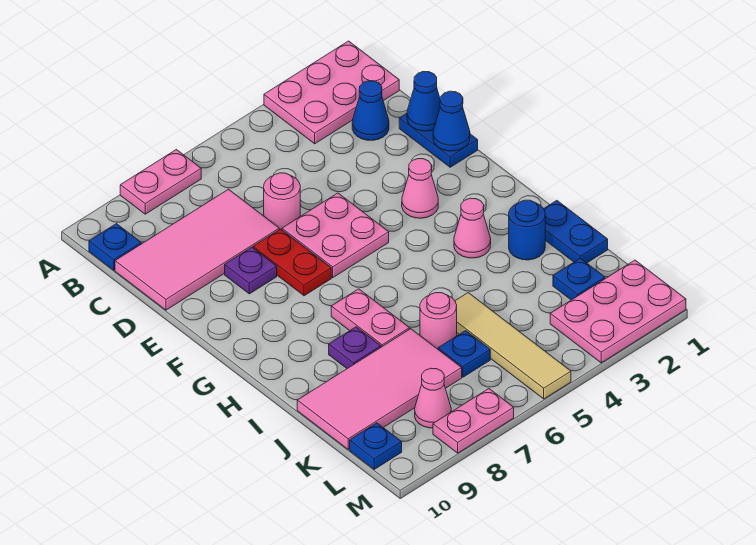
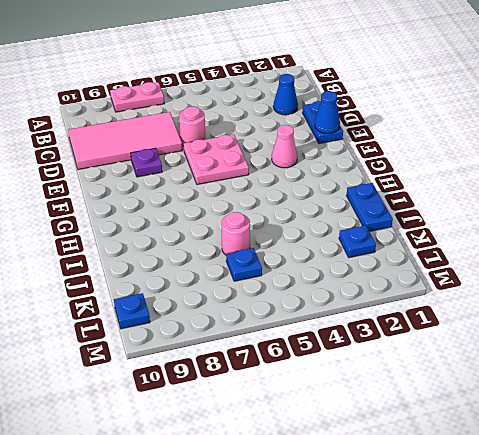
none -> pink 2x3 plate [264,41,399,144]
none -> blue 1x1 plate [89,224,141,270]
none -> red 1x2 plate [253,229,331,296]

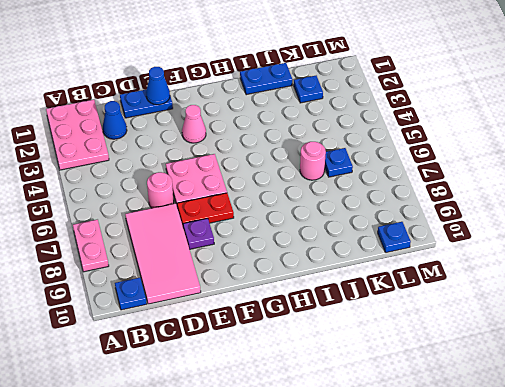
none -> pink 1x1 cone [454,198,491,258]
none -> pink 1x2 plate [331,289,410,347]
none -> blue 1x1 round brick [509,200,545,260]

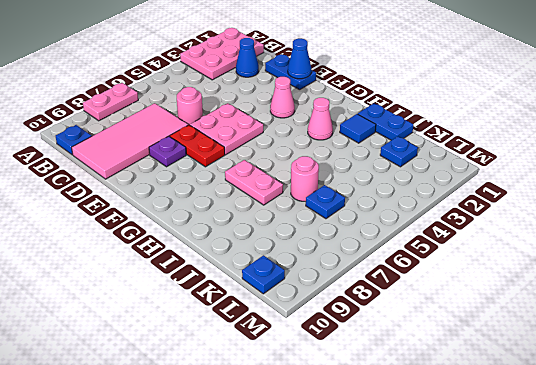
blue 1x1 tile [340,114,376,143] -> blue 1x1 round brick [509,200,545,260]
none -> purple 1x1 plate [329,327,381,368]
none -> tan 1x4 tile [455,293,571,399]
none -> pink 2x4 tile [297,329,462,449]

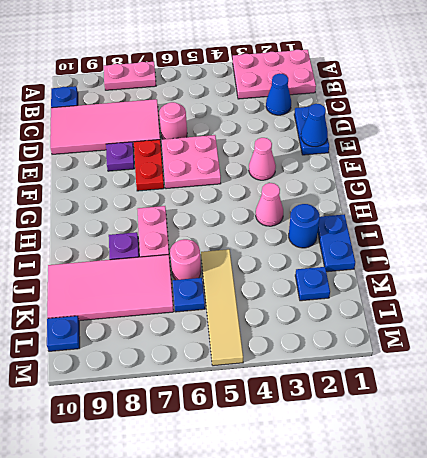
none -> pink 2x3 plate [550,260,686,363]
none -> pink 1x1 cone [415,368,451,428]
none -> pink 1x2 plate [433,389,514,453]

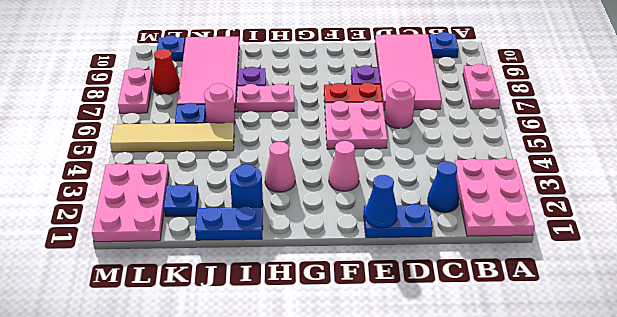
red 1x1 cone [153,49,180,95] -> pink 1x1 cone [415,368,451,428]
none -> blue 1x1 cone [407,72,440,131]

